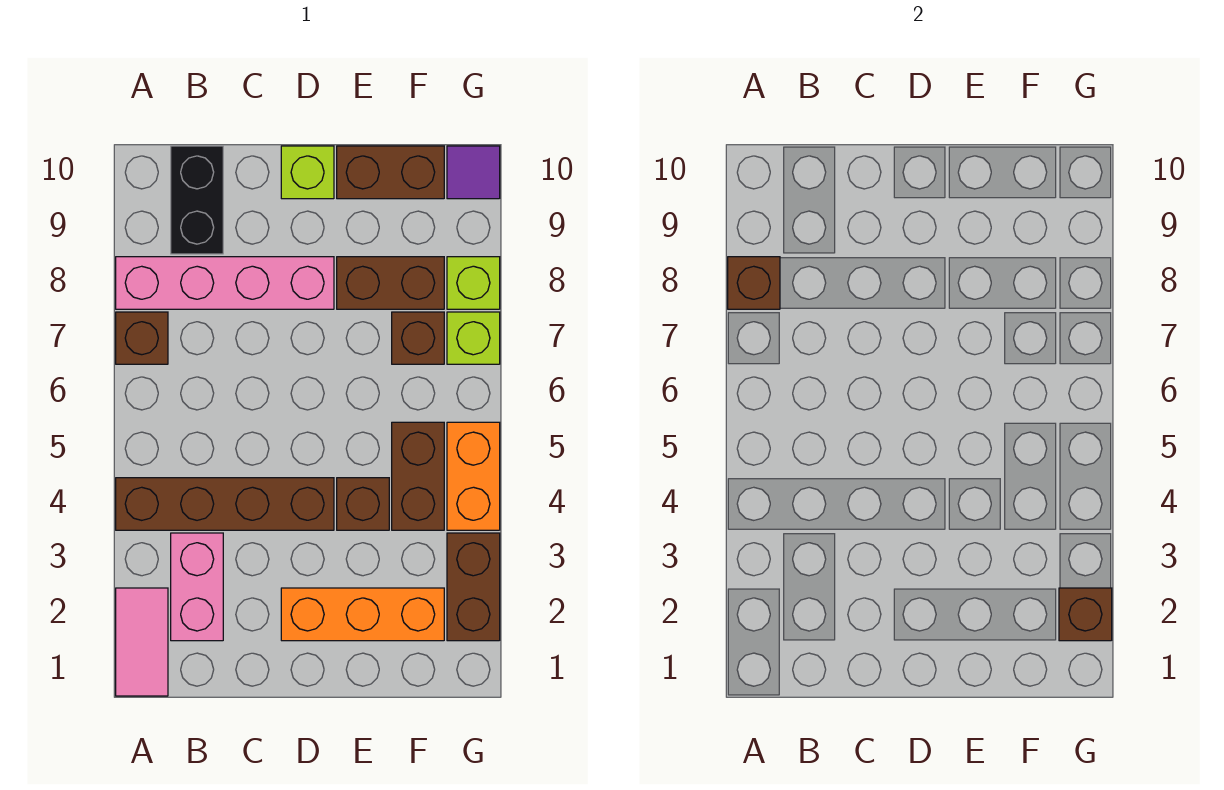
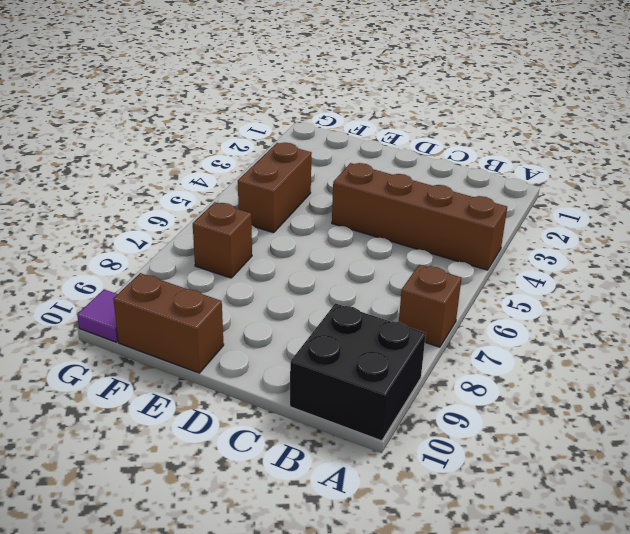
black 2x2 brick [290,303,426,441] -> black 1x2 brick [171,146,223,254]
none -> pink 1x2 tile [116,588,168,696]
none -> pink 1x4 brick [116,257,334,309]
none -> pink 1x2 brick [171,533,223,641]

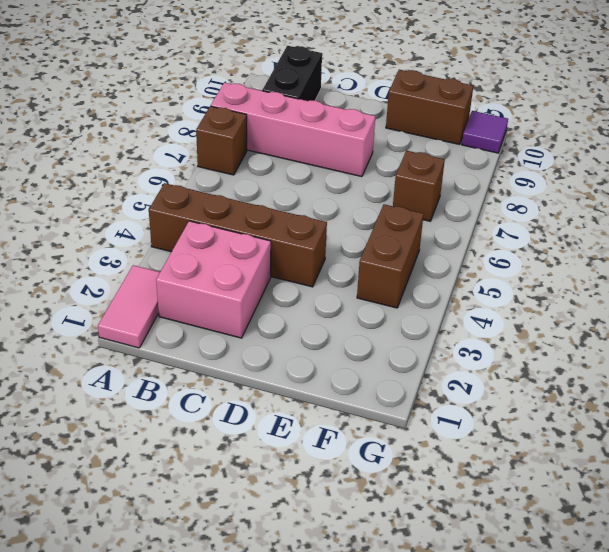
pink 2x2 brick [156,221,271,338] -> pink 1x2 brick [171,533,223,641]
none -> orange 1x3 brick [281,588,444,641]
none -> lime 1x1 brick [281,146,334,199]
none -> brown 1x1 brick [337,478,389,530]

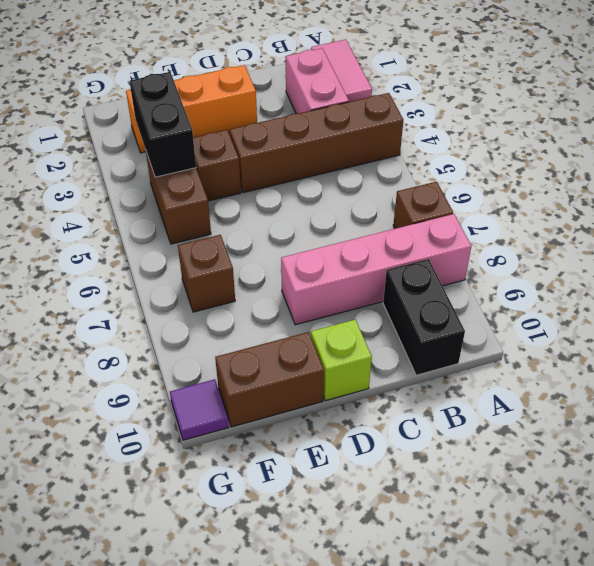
black 1x2 brick [130,72,196,177] -> none
none -> brown 1x2 brick [337,257,444,309]
none -> brown 1x2 brick [447,533,500,641]
none -> orange 1x2 brick [447,422,500,530]

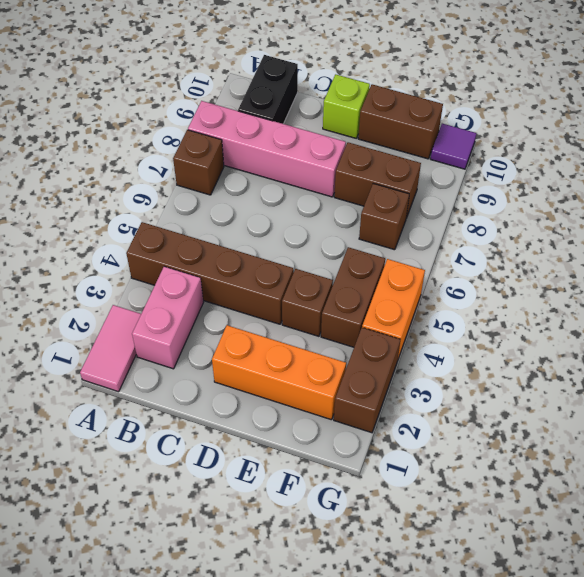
none -> lime 1x1 brick [447,312,500,364]
none -> lime 1x1 brick [447,257,500,309]
none -> brown 1x1 brick [728,257,780,309]

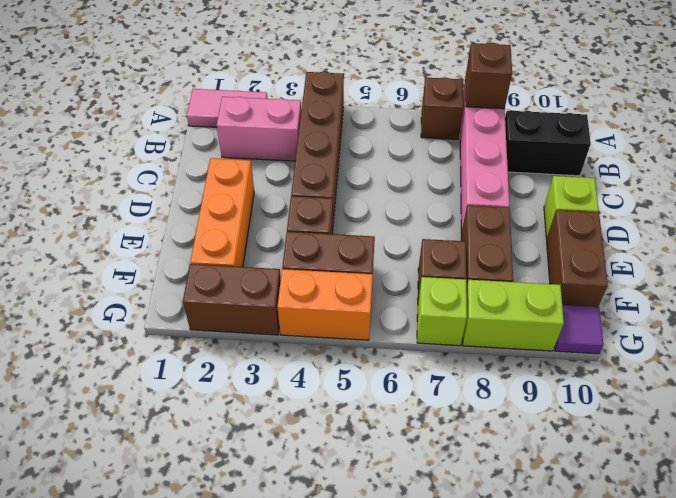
lime 1x2 brick [463,280,564,351] -> lime 1x1 brick [447,257,500,309]
none -> brown 1x1 brick [1059,588,1112,641]

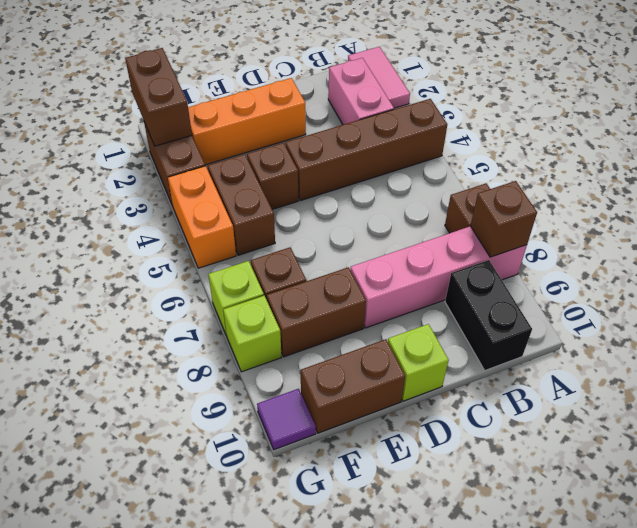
brown 1x2 brick [125,48,192,146] -> brown 1x1 brick [1059,588,1112,641]

